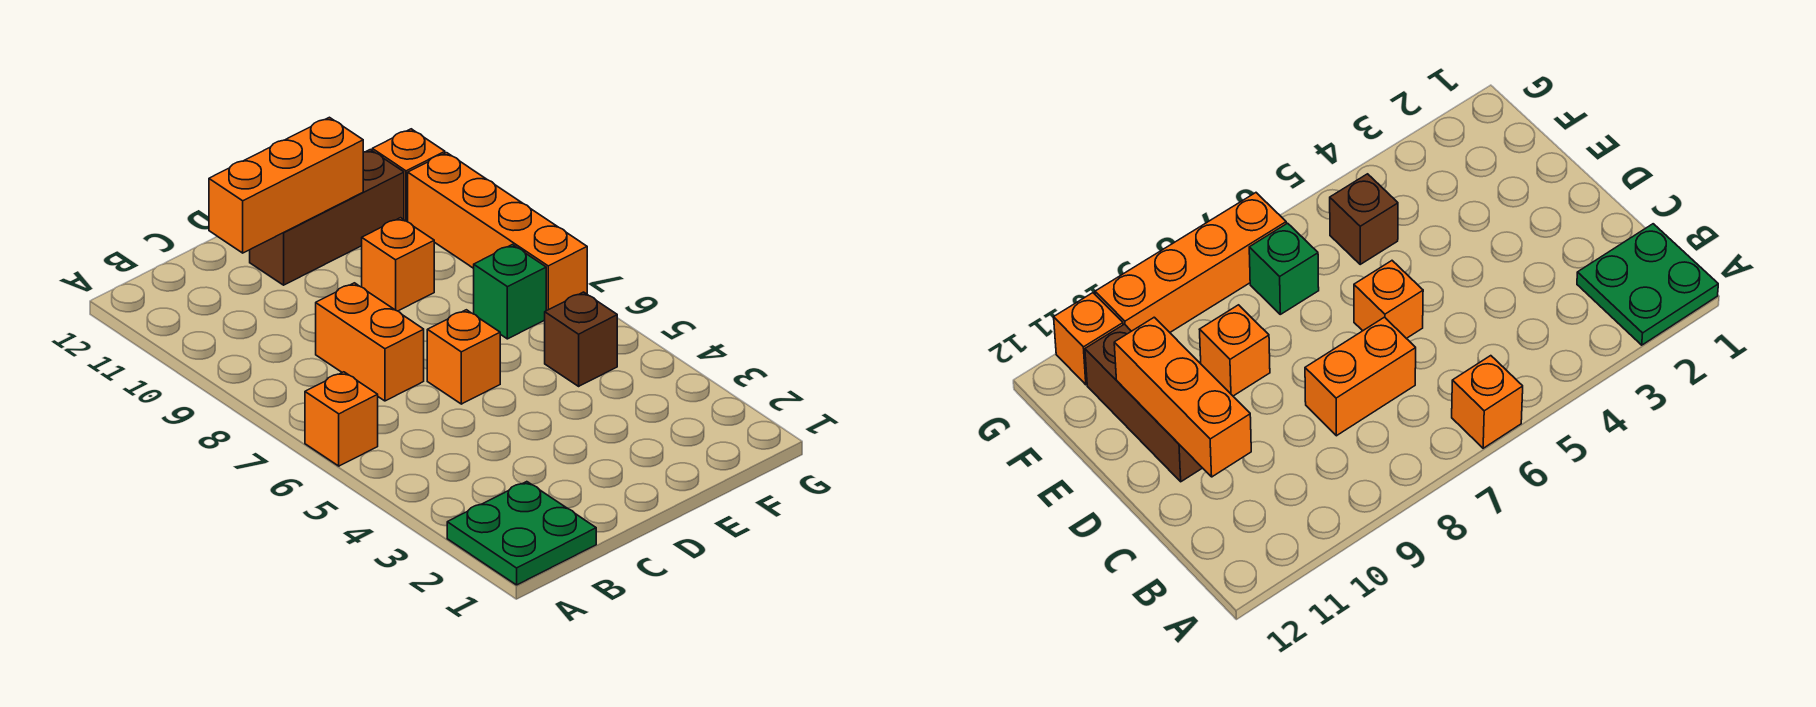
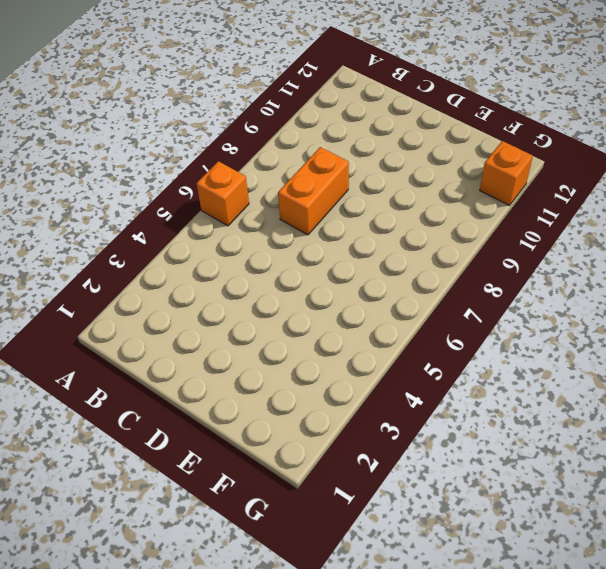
none -> green 2x2 plate [447,482,596,585]
none -> orange 1x1 brick [427,310,500,404]

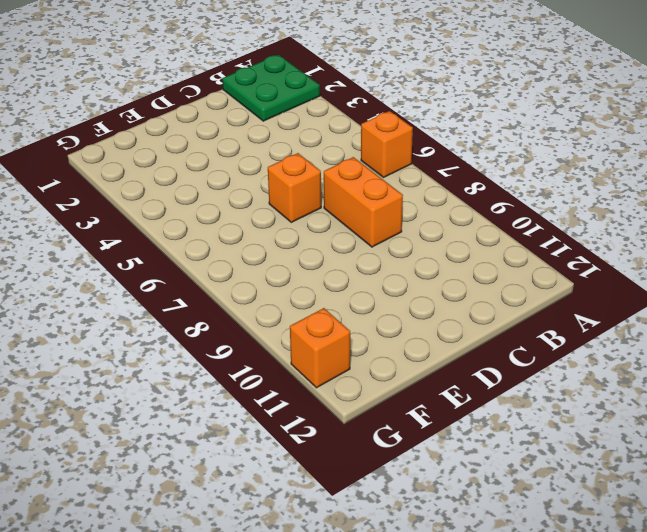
none -> brown 1x3 brick [250,150,404,285]
none -> orange 1x1 brick [362,218,434,311]

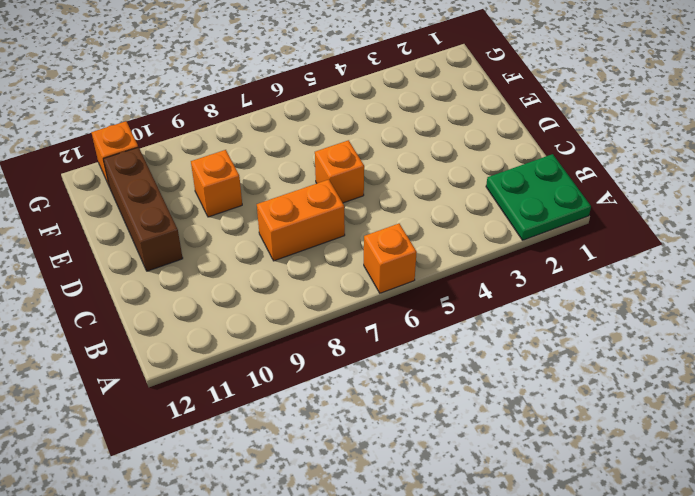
none -> brown 1x1 brick [545,292,617,386]
none -> green 1x1 brick [474,245,546,339]

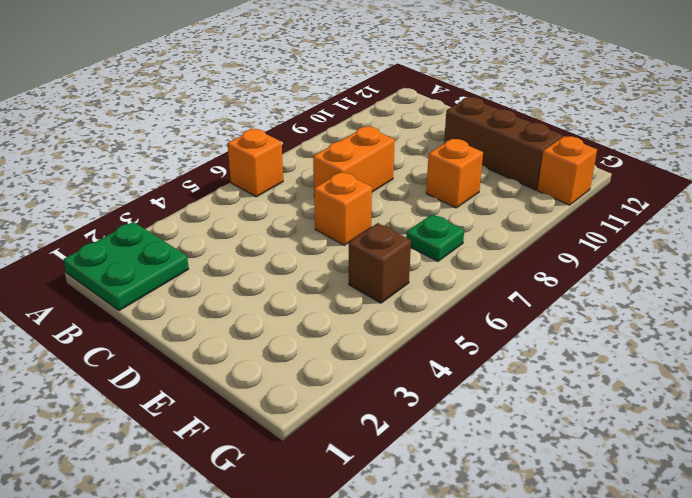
green 1x1 plate [406,214,464,261] -> green 1x1 brick [474,245,546,339]
none -> orange 1x4 brick [408,153,587,311]
none -> orange 1x3 brick [209,117,363,253]

